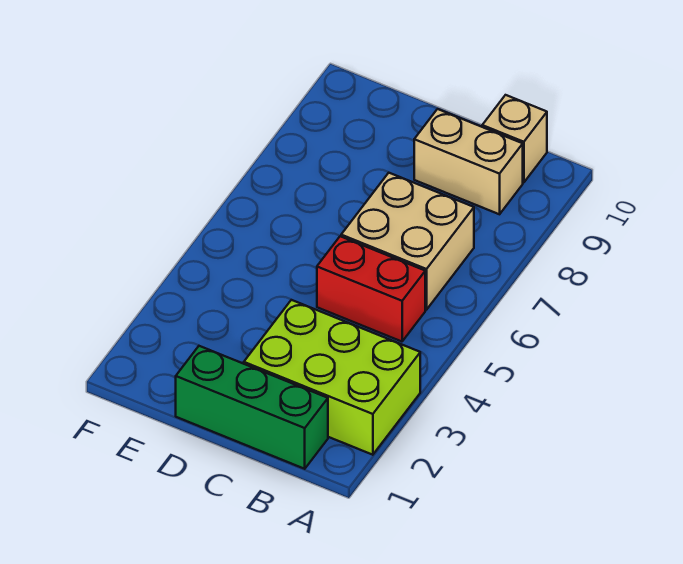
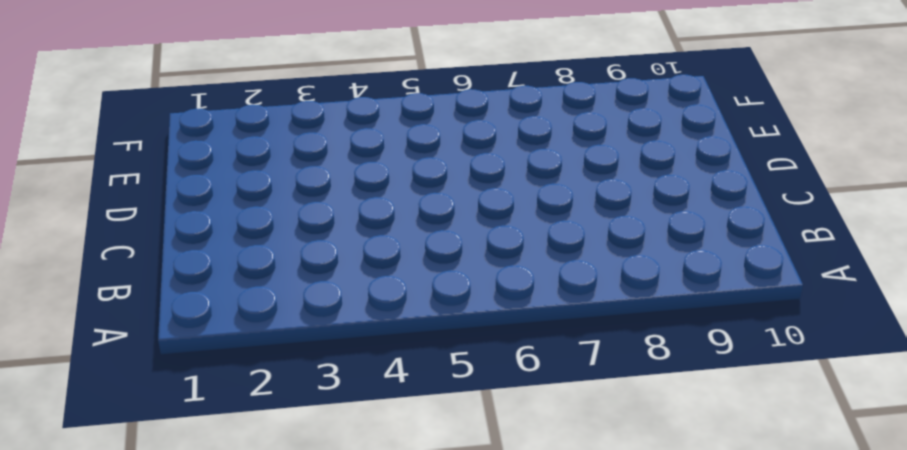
none -> lime 2x3 brick [244,300,420,455]
none -> green 1x3 brick [176,346,328,469]

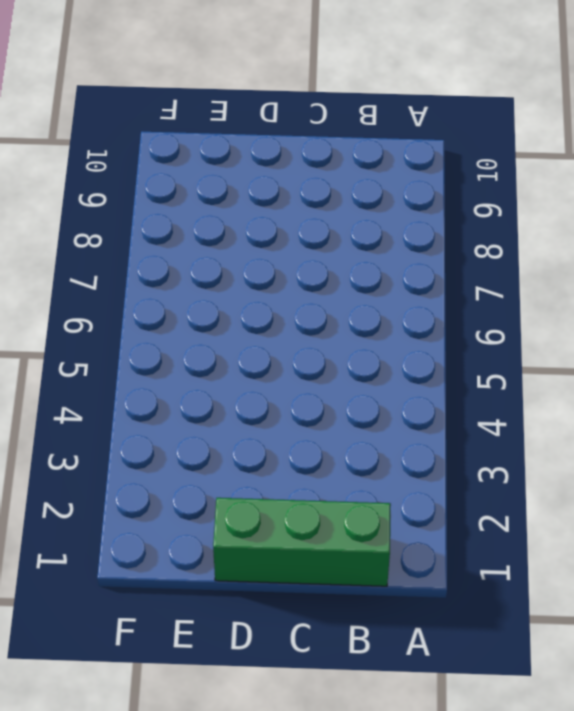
none -> lime 2x3 brick [244,300,420,455]
none -> red 1x2 brick [317,236,425,342]

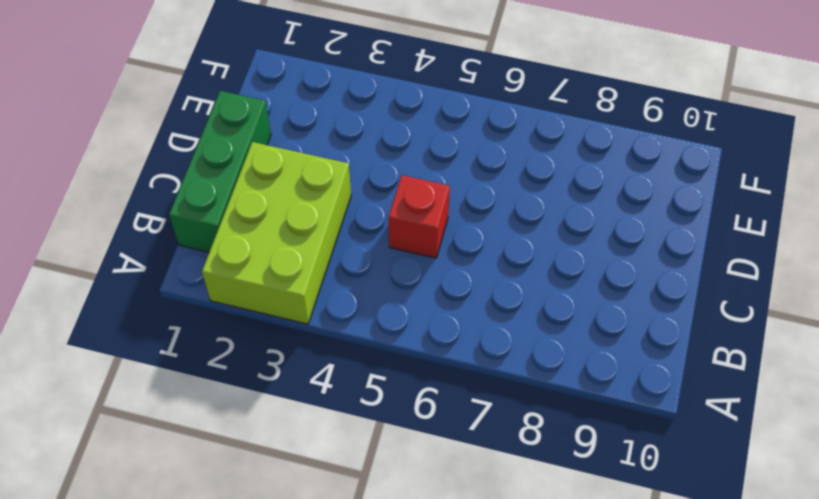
red 1x1 brick [388,175,450,258] -> red 1x2 brick [317,236,425,342]
none -> tan 2x2 brick [341,173,474,310]
none -> tan 1x2 brick [414,109,523,214]

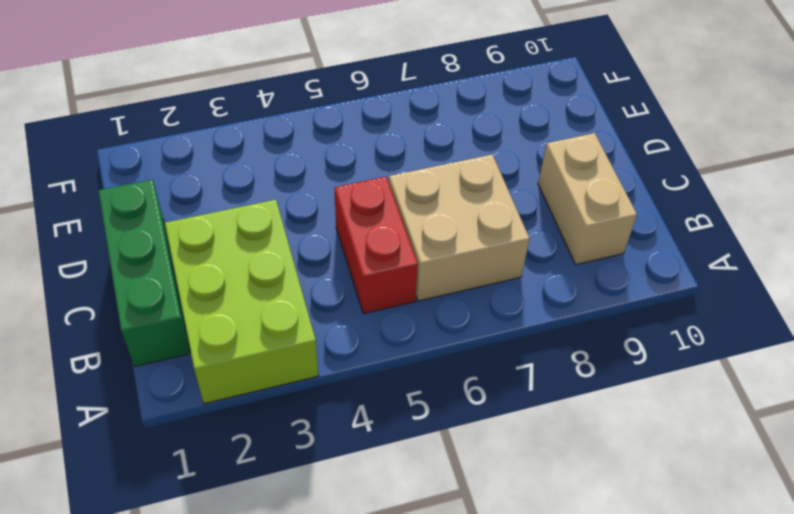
none -> tan 1x1 brick [482,95,547,183]

